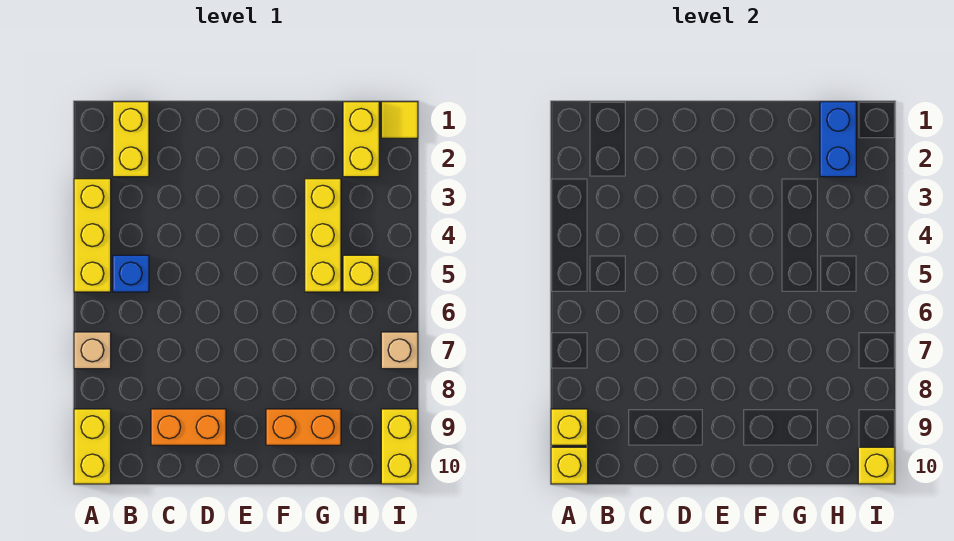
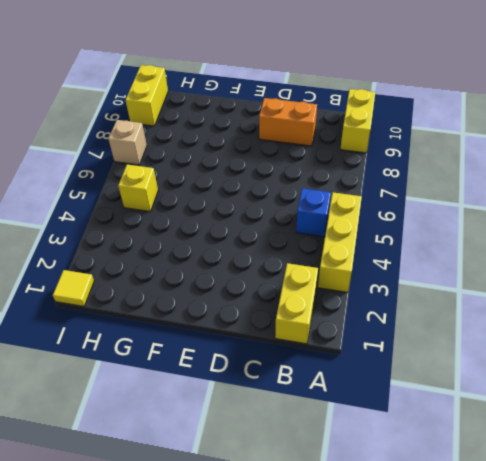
none -> tan 1x1 brick [74,332,111,369]
none -> orange 1x2 brick [266,409,341,445]
none -> yellow 1x3 brick [305,179,341,292]

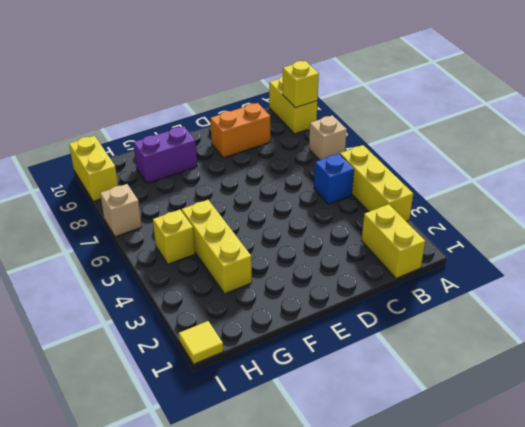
purple 1x2 brick [133,126,197,183] -> orange 1x2 brick [266,409,341,445]
none -> yellow 1x2 brick [343,102,379,177]
none -> yellow 1x1 brick [551,447,588,484]
none -> blue 1x2 brick [820,102,856,177]

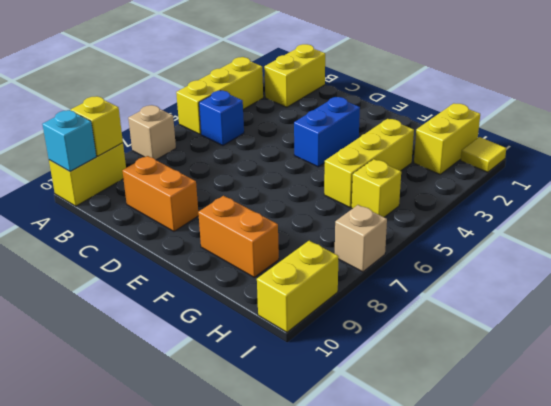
cyan 1x1 brick [42,110,96,172] -> yellow 1x1 brick [551,447,588,484]
blue 1x2 brick [294,97,360,167] -> blue 1x2 brick moved to [820,102,856,177]
none -> yellow 1x1 brick [858,447,895,484]

